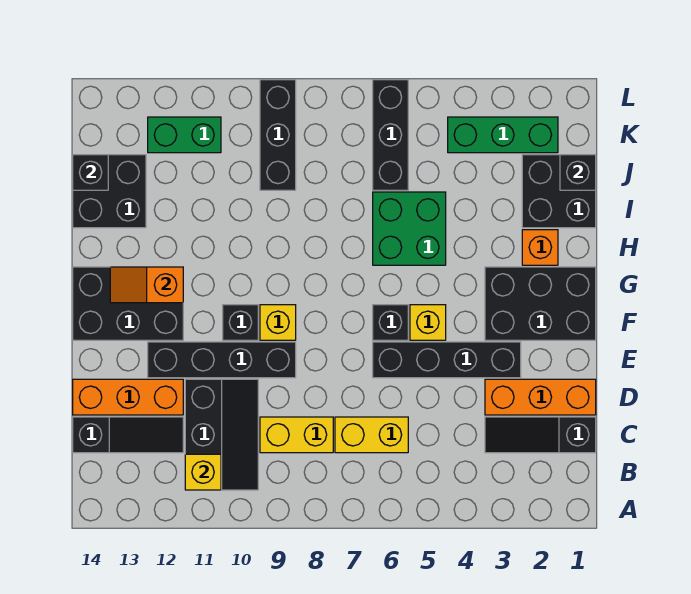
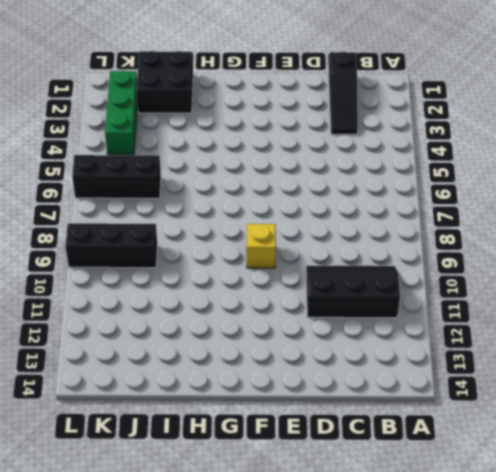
none -> yellow 1x2 brick [335,417,408,453]
none -> yellow 1x2 brick [260,417,333,453]
none -> black 1x3 slope [73,417,183,453]

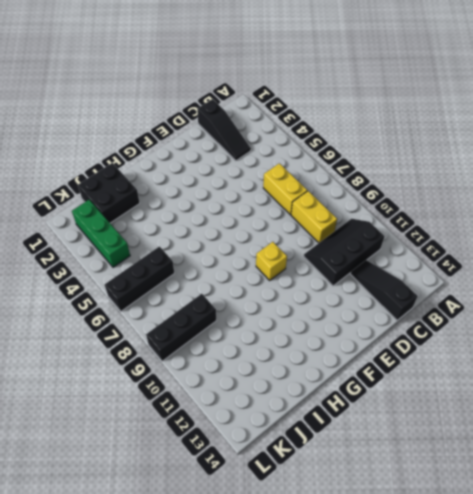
none -> orange 1x3 brick [485,379,596,415]
none -> orange 1x3 brick [73,379,183,415]
none -> black 1x4 brick [373,342,521,378]

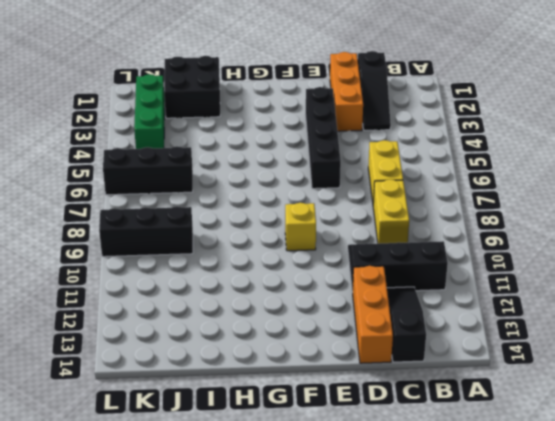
none -> black 1x4 brick [148,342,296,378]
none -> black 2x3 brick [485,267,596,340]
none -> yellow 1x1 brick [410,305,446,340]

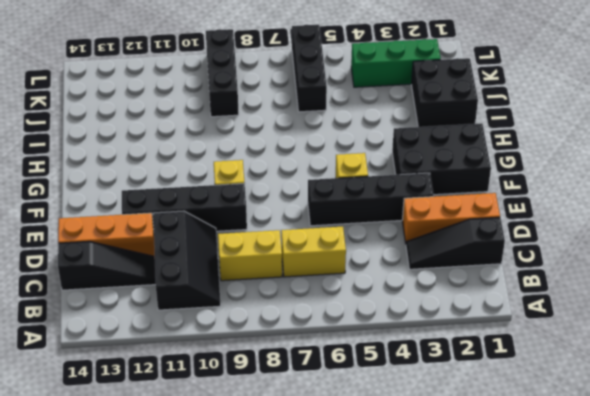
none -> black 1x1 brick [373,305,408,340]
none -> black 1x1 brick [223,305,258,340]
none -> black 2x3 brick [73,267,183,340]

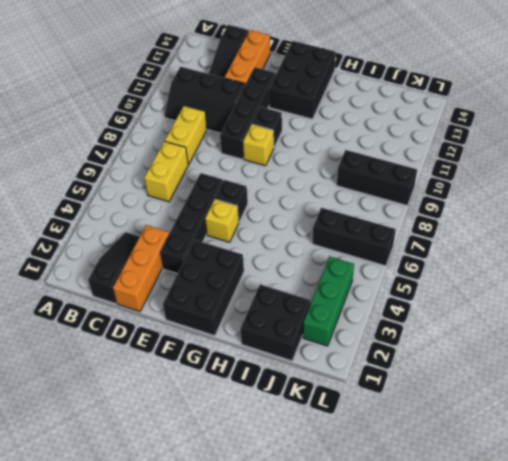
none -> orange 1x1 brick [522,230,558,265]
none -> green 2x2 brick [373,192,446,265]
none -> black 2x2 brick [73,155,146,228]

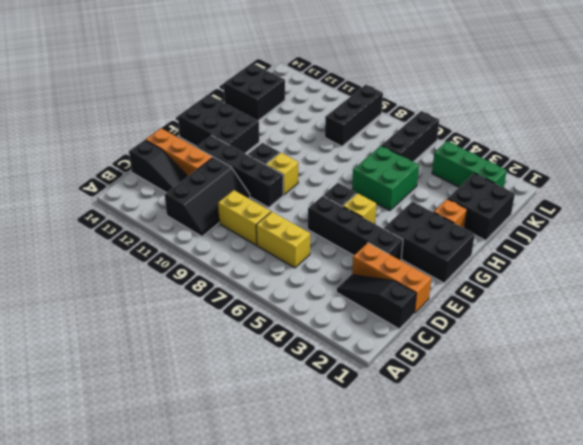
none -> green 1x2 brick [148,117,221,153]
none -> yellow 1x1 brick [185,454,221,490]
none -> orange 1x2 slope [110,267,183,303]

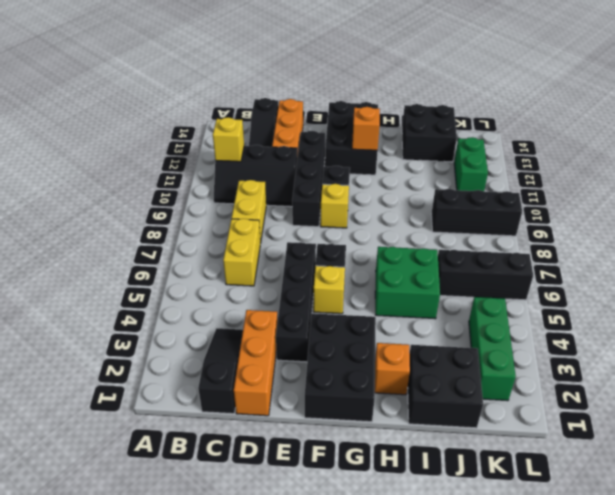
none -> black 1x1 brick [560,155,596,190]
none -> black 1x1 brick [73,155,108,190]

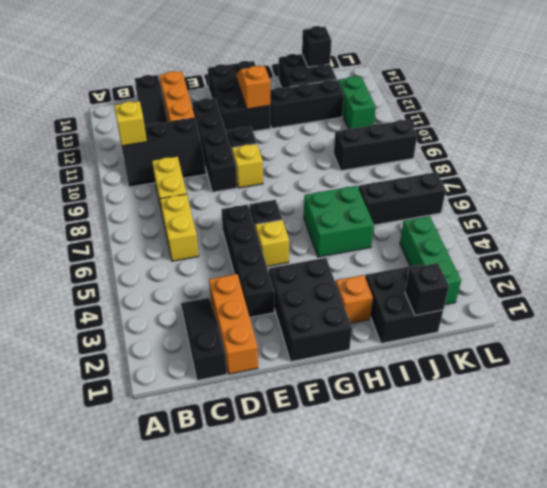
black 1x3 brick [270,80,344,128] -> none

